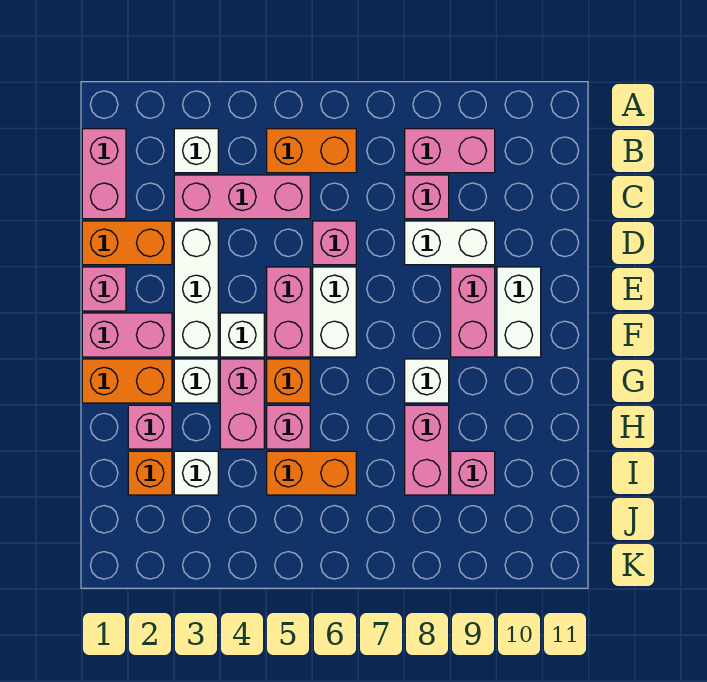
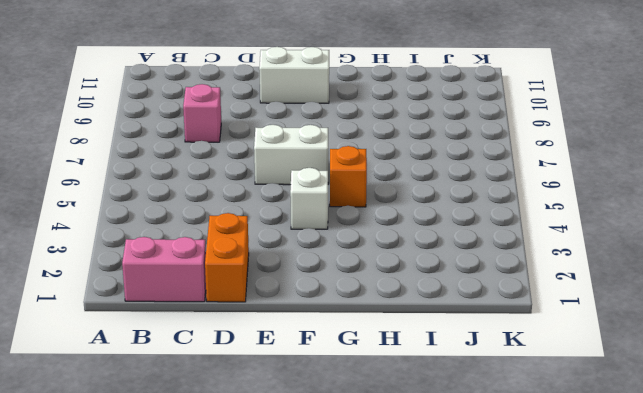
none -> white 1x1 brick [174,129,218,173]
none -> orange 1x2 brick [267,129,356,173]
none -> pink 1x2 brick [405,129,495,173]

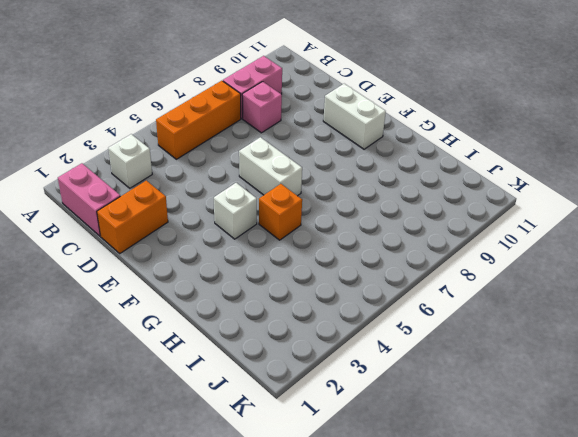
orange 1x3 brick [156,81,241,159] -> orange 1x2 brick [267,129,356,173]
none -> pink 1x3 brick [174,175,310,219]
none -> white 1x3 brick [174,221,218,357]
none -> pink 1x1 brick [313,221,356,265]

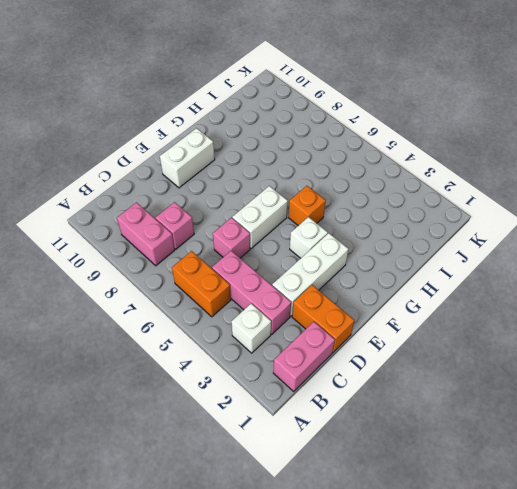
none -> white 1x2 brick [405,221,495,265]
none -> pink 1x1 brick [82,267,126,311]
none -> pink 1x2 brick [267,267,310,357]

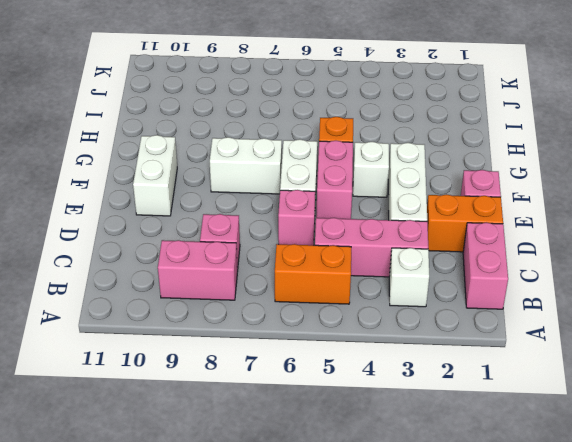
white 1x2 brick [210,137,282,194] -> white 1x2 brick moved to [405,221,495,265]
none -> pink 1x2 brick [451,267,495,357]
none -> pink 1x2 brick [82,313,172,357]
none -> orange 1x2 brick [82,359,172,403]

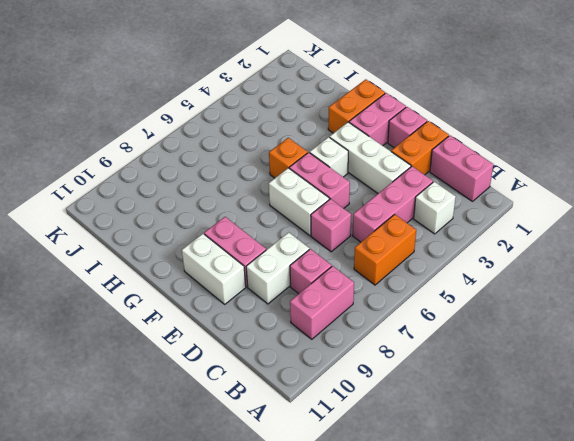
none -> white 1x1 brick [174,359,218,403]
none -> pink 1x2 brick [220,359,264,449]
none -> white 1x1 brick [405,359,449,403]

